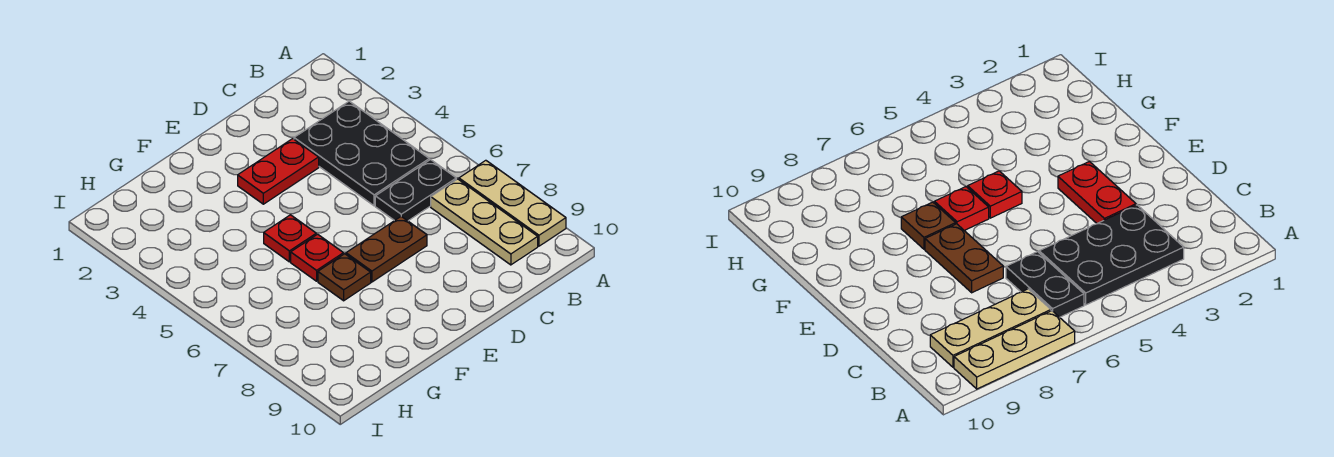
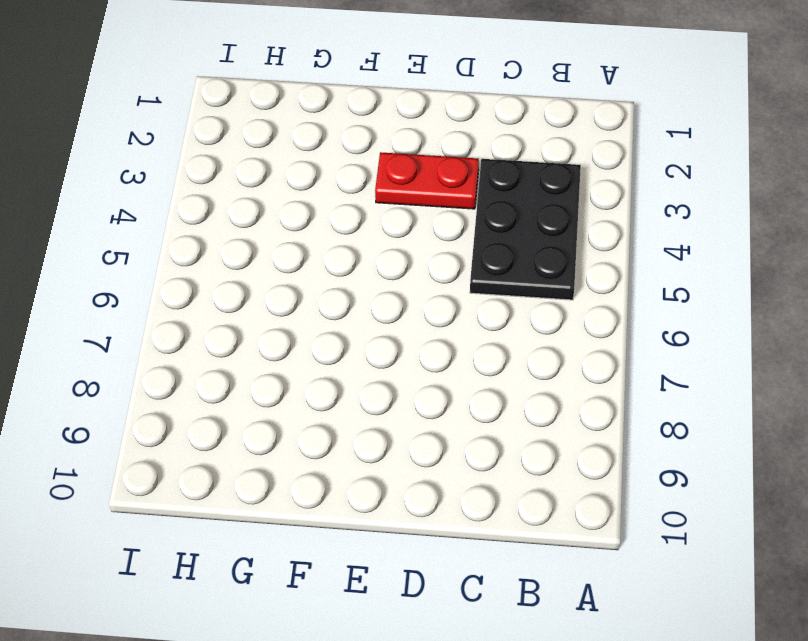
none -> tan 1x3 plate [459,160,566,246]
none -> black 1x2 plate [375,160,456,221]

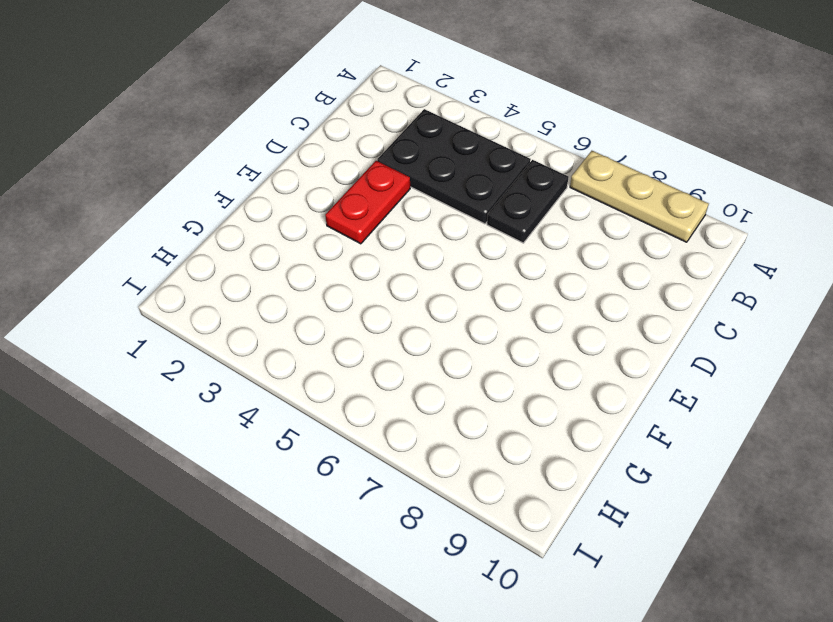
none -> tan 1x3 plate [431,179,538,265]
none -> brown 1x2 plate [346,216,427,282]

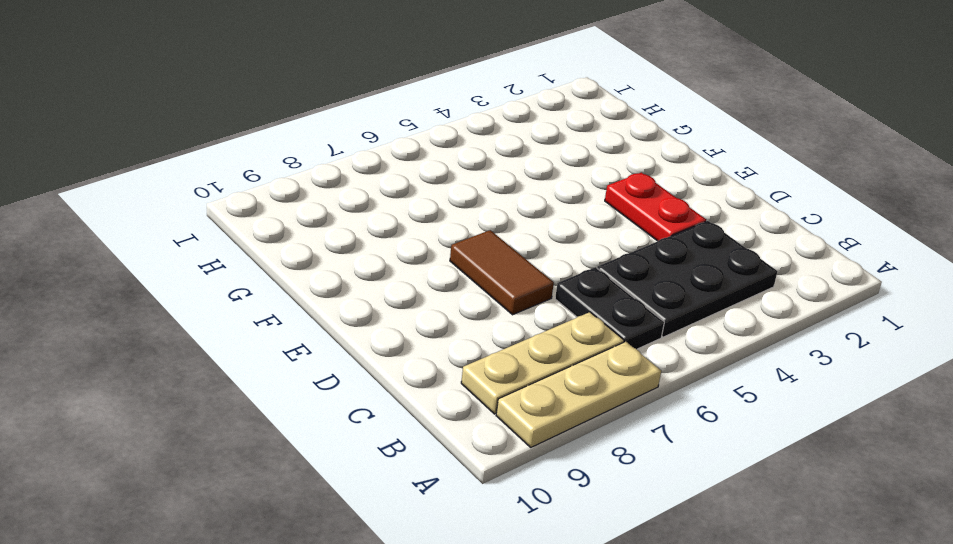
brown 1x2 tile [450,230,554,315] -> brown 1x2 plate [346,216,427,282]
none -> red 1x1 plate [264,215,316,262]
none -> red 1x1 plate [291,234,343,281]

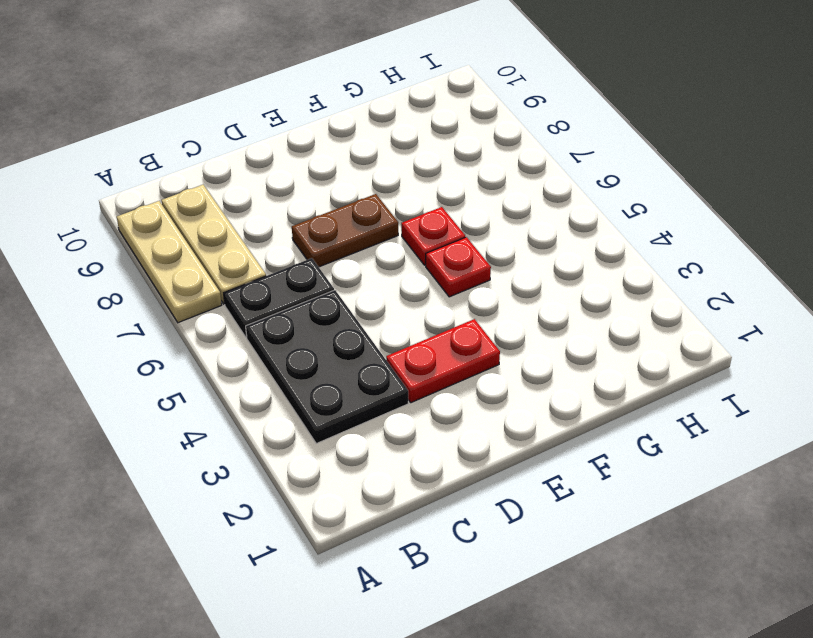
none -> brown 1x1 plate [318,254,371,301]

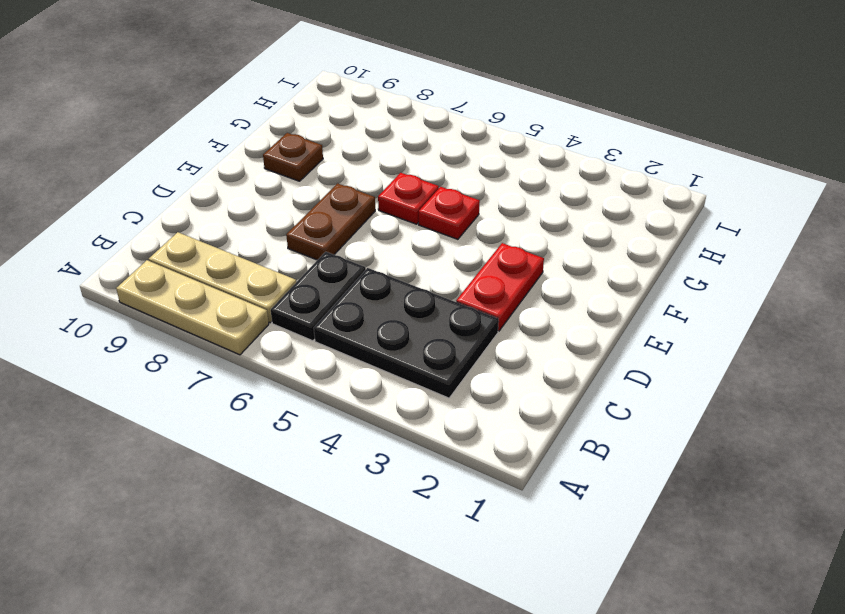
brown 1x1 plate [263,133,323,181] -> brown 1x1 plate moved to [318,254,371,301]

